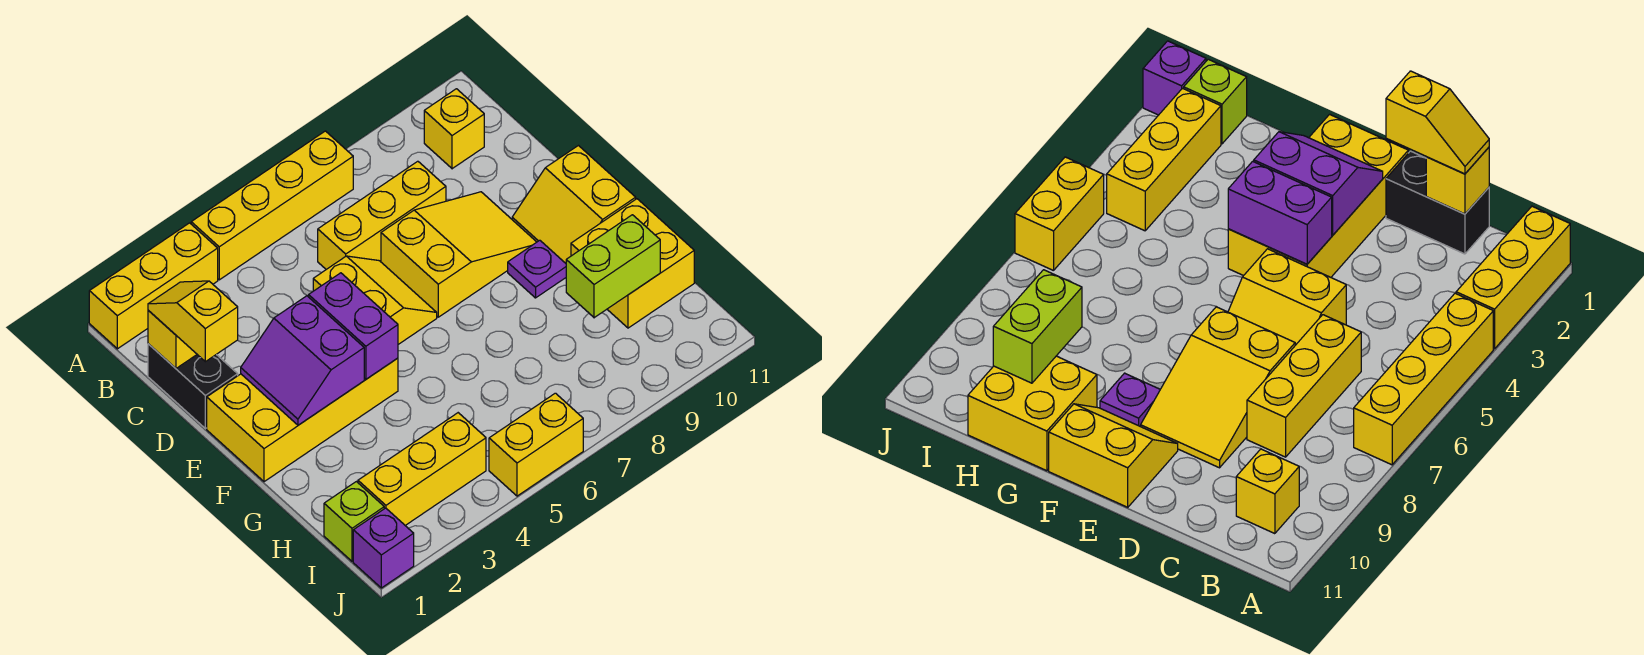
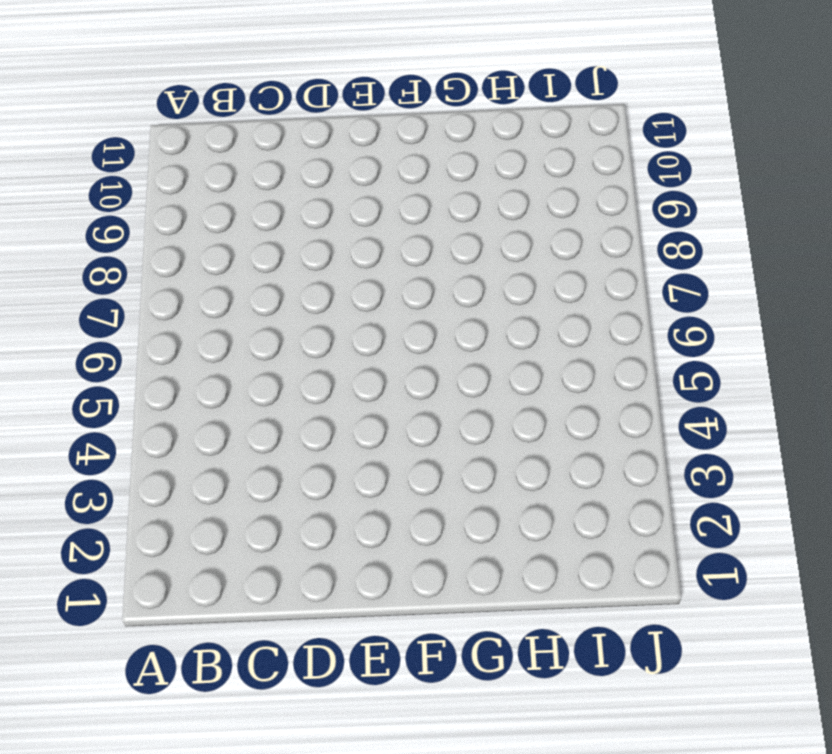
none -> yellow 1x3 brick [89,223,218,349]
none -> yellow 1x4 brick [191,131,353,280]
none -> yellow 1x1 brick [424,89,484,169]

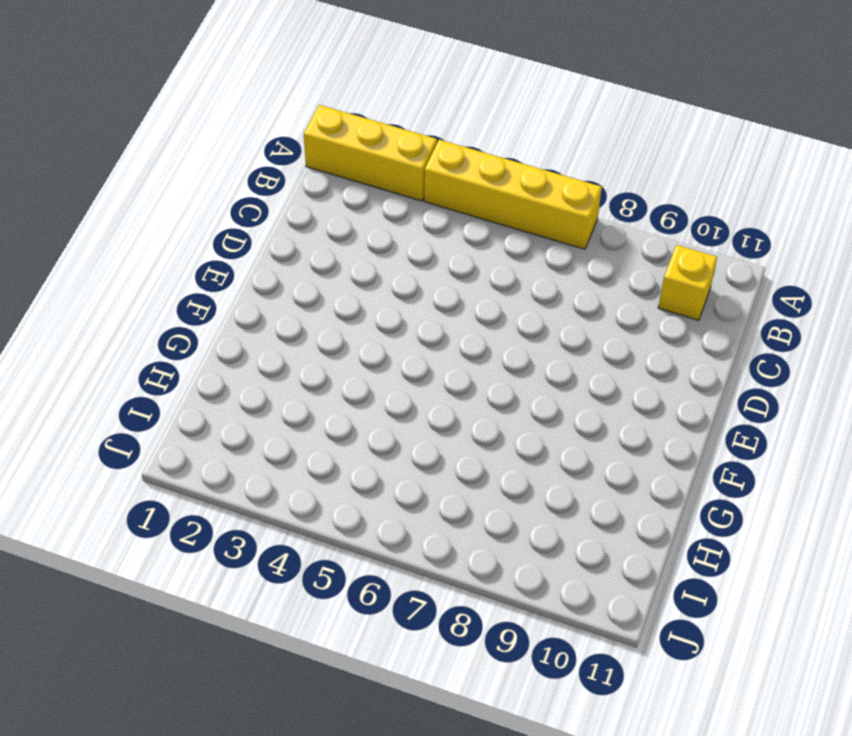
none -> black 1x2 brick [148,344,238,428]
none -> yellow 1x3 brick [318,161,446,269]
none -> yellow 2x2 slope [313,256,437,344]

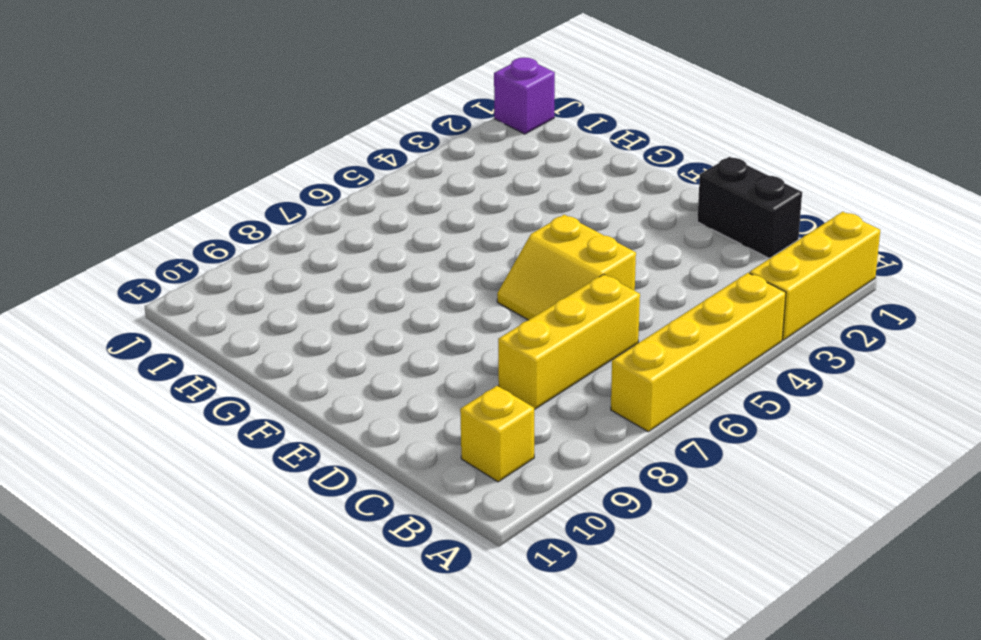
none -> yellow 2x3 slope [381,192,536,317]
none -> yellow 2x4 brick [207,358,398,482]
none -> yellow 2x2 slope [512,146,636,263]

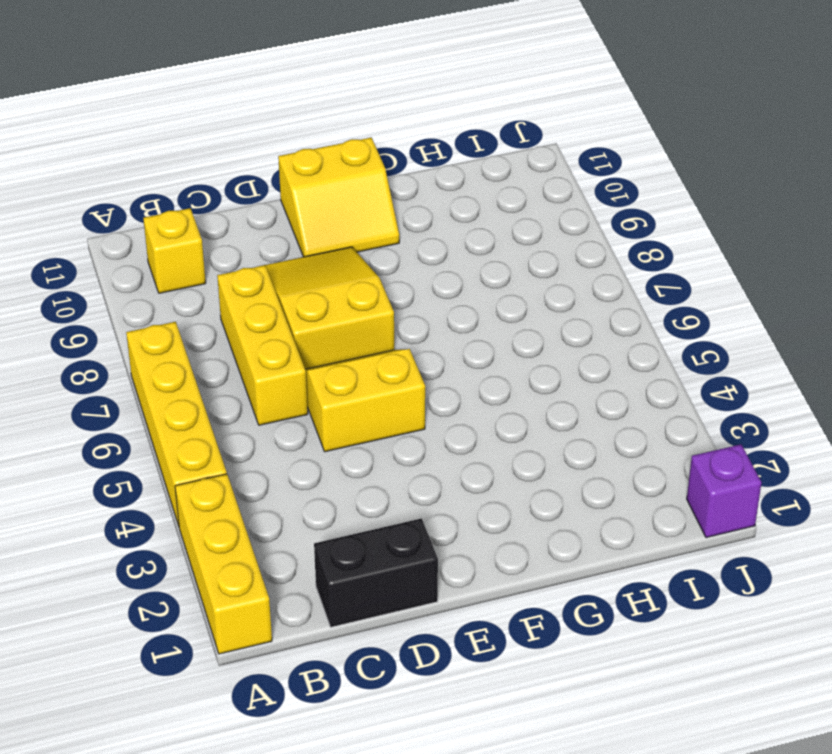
none -> yellow 2x4 brick [207,358,398,482]
none -> purple 1x1 plate [508,240,566,298]
none -> yellow 2x2 brick [571,199,694,328]

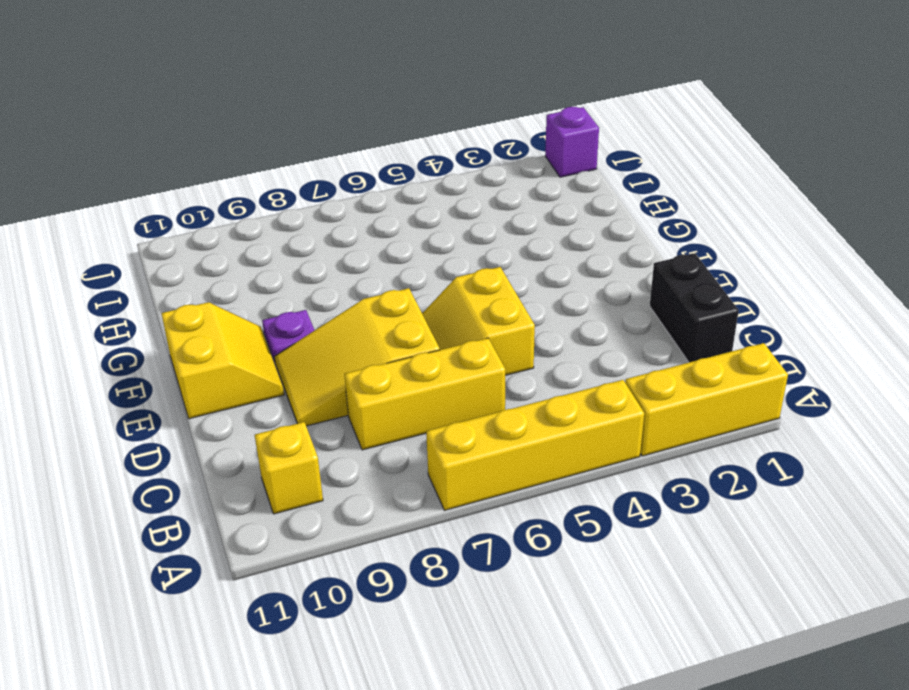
none -> yellow 2x4 brick [207,358,398,482]
none -> yellow 2x2 brick [571,199,694,328]
none -> lime 1x1 brick [324,482,384,561]

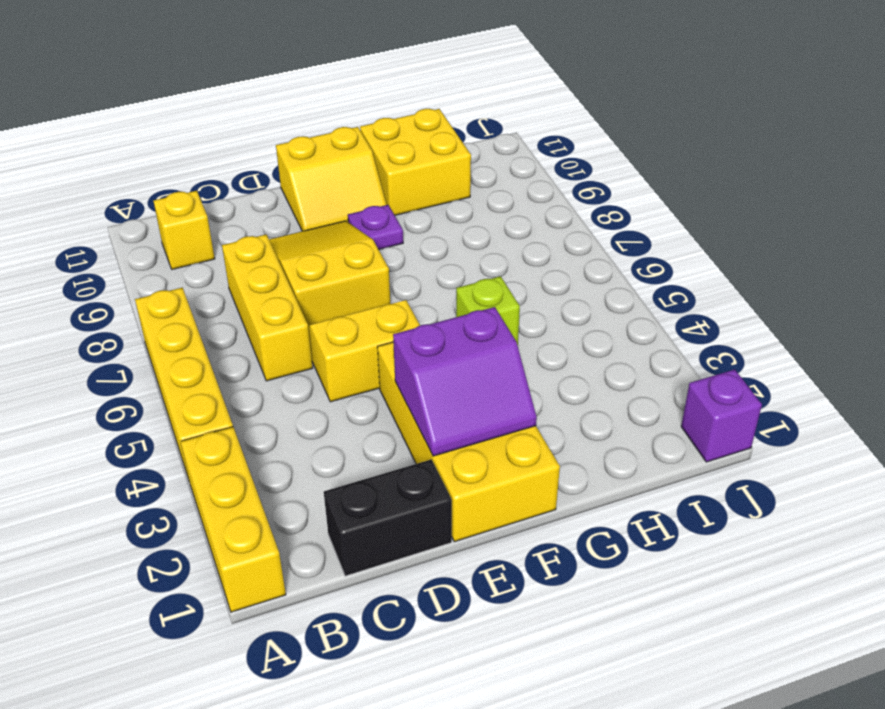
lime 1x1 brick [456,276,520,345] -> lime 1x1 brick moved to [324,482,384,561]
none -> yellow 1x3 brick [358,413,486,525]
none -> yellow 1x2 brick [489,393,583,496]
none -> yellow 1x1 brick [148,311,197,368]

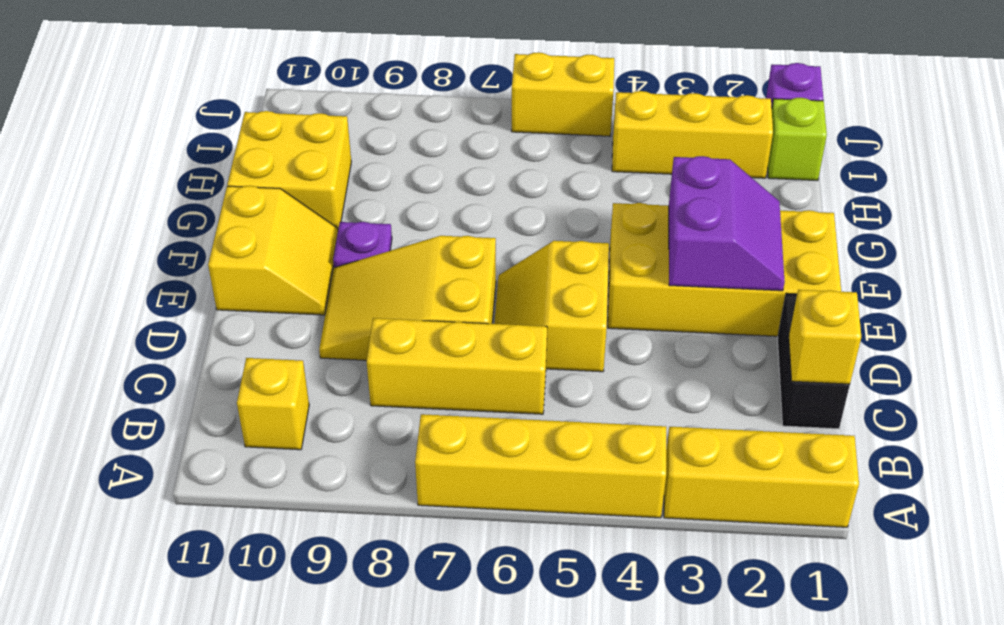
none -> purple 1x2 brick [309,273,398,379]
none -> lime 1x2 brick [566,215,660,318]
none -> yellow 1x2 slope [148,281,238,362]

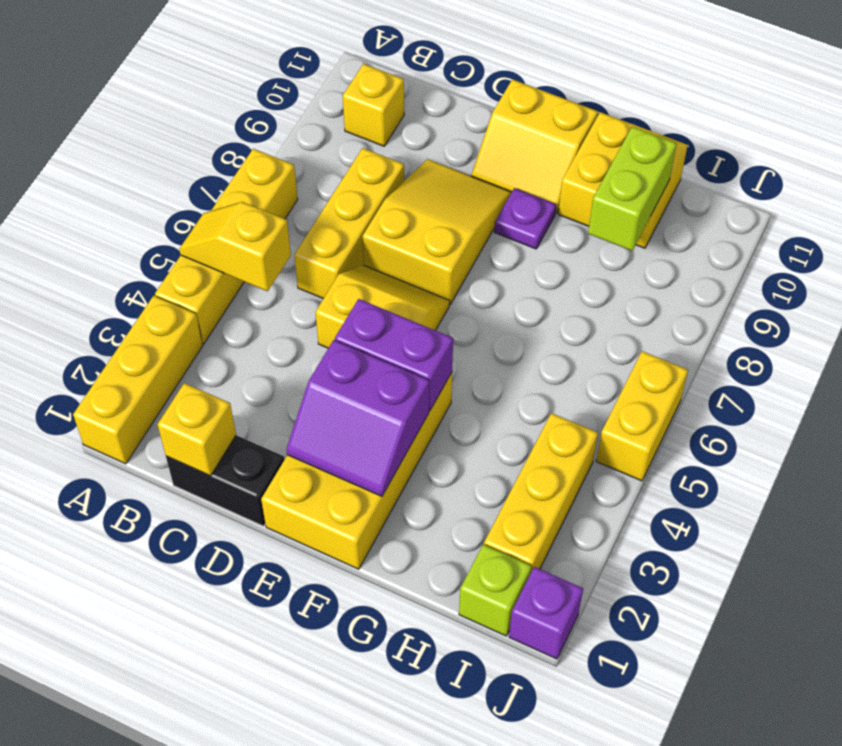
yellow 1x2 slope [179,202,291,291] -> yellow 1x2 slope moved to [148,281,238,362]

